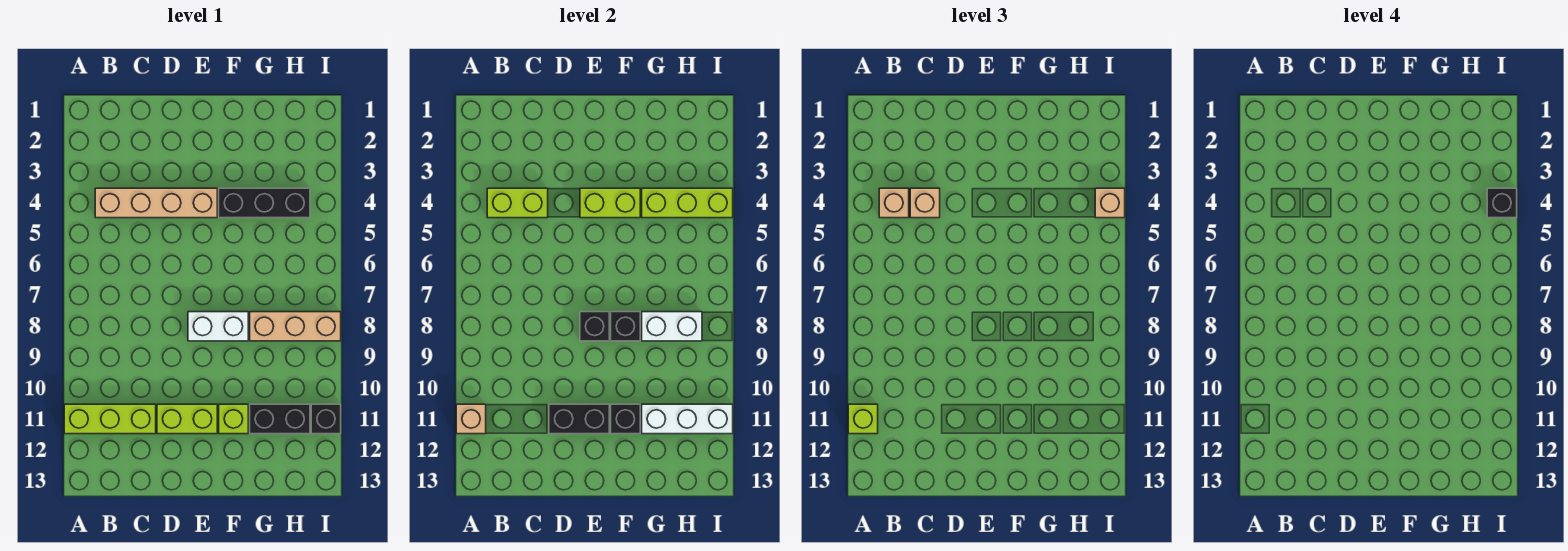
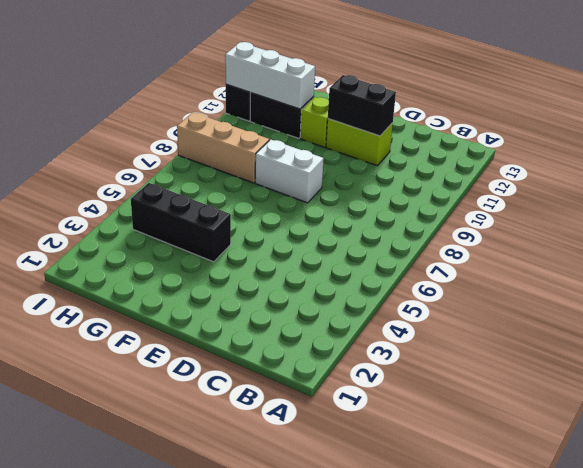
none -> lime 1x3 brick [64,404,156,434]
none -> tan 1x4 brick [95,188,217,218]
none -> tan 1x1 brick [456,404,486,434]

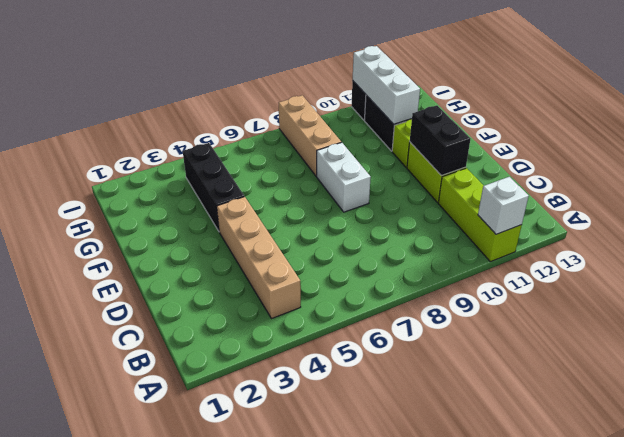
white 1x1 brick [478,177,529,234] -> tan 1x1 brick [456,404,486,434]
none -> lime 1x2 brick [487,188,548,218]
none -> lime 1x2 brick [580,188,640,218]
none -> black 1x1 brick [580,312,609,341]

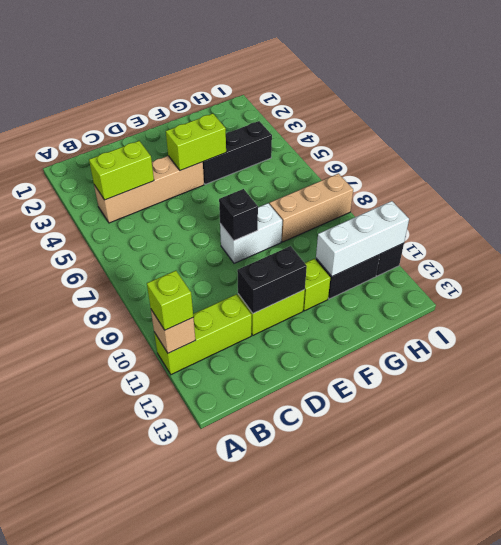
none -> black 1x1 brick [611,312,640,341]
none -> black 1x1 brick [611,404,640,434]
none -> lime 1x3 brick [642,188,733,218]

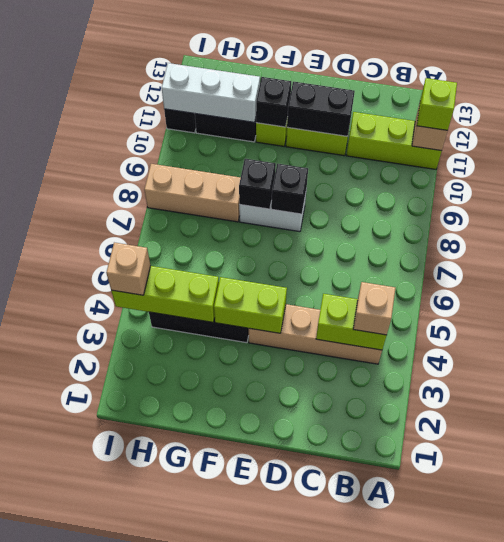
none -> white 1x2 brick [642,312,702,341]
none -> tan 1x1 brick [910,188,940,218]
none -> black 1x1 brick [1487,188,1517,218]

